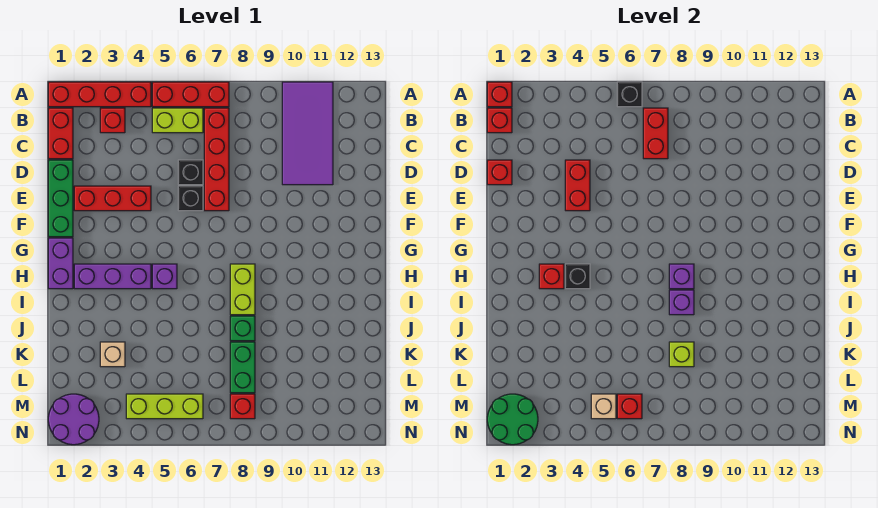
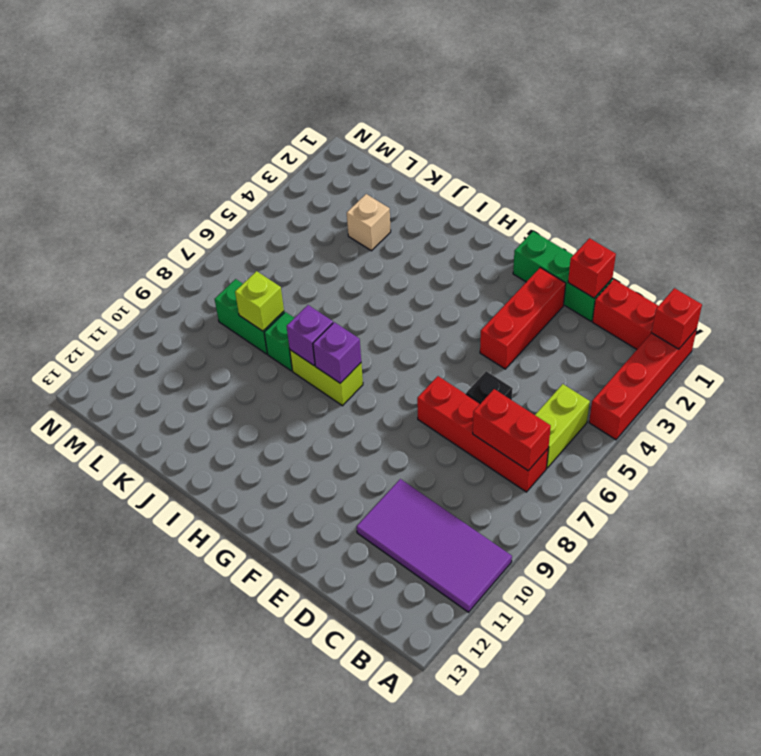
none -> red 1x3 brick [152,82,229,107]
none -> red 1x1 brick [100,108,125,133]
none -> black 1x1 brick [178,186,203,211]
none -> purple 1x2 brick [48,238,73,289]

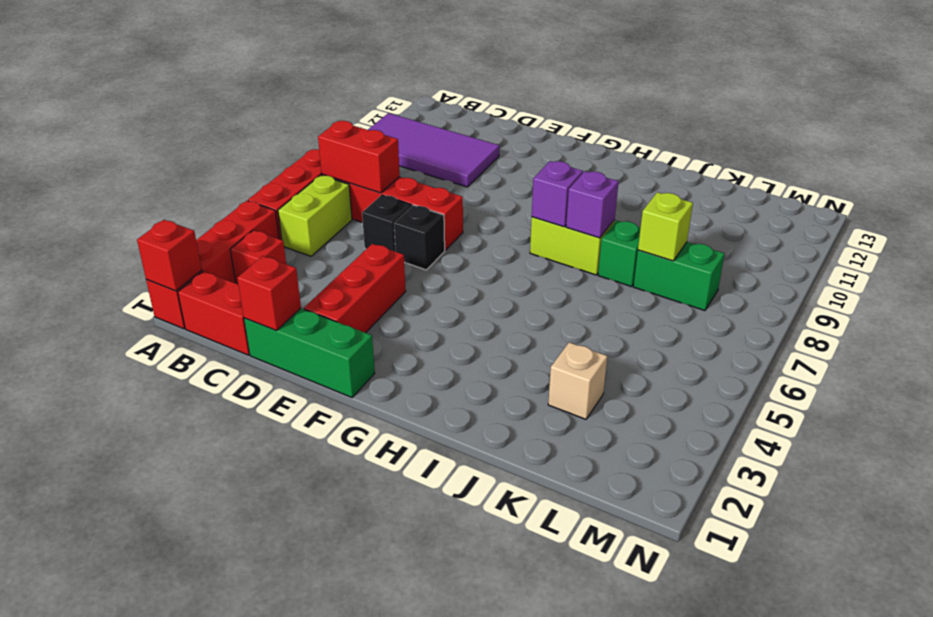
none -> purple 1x2 brick [48,238,73,289]
none -> purple 1x3 brick [74,264,151,289]
none -> purple 1x1 brick [152,264,177,289]
none -> purple 2x2 round brick [48,394,99,445]

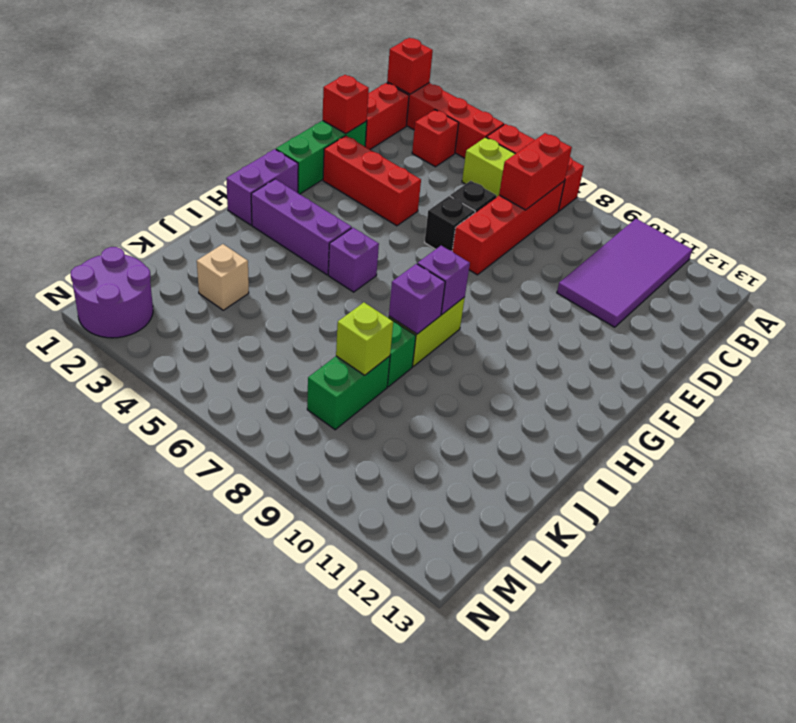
none -> lime 1x3 brick [126,394,203,419]
none -> red 1x1 brick [230,394,255,419]
none -> black 1x1 brick [617,82,642,107]
none -> red 1x1 brick [487,108,512,133]

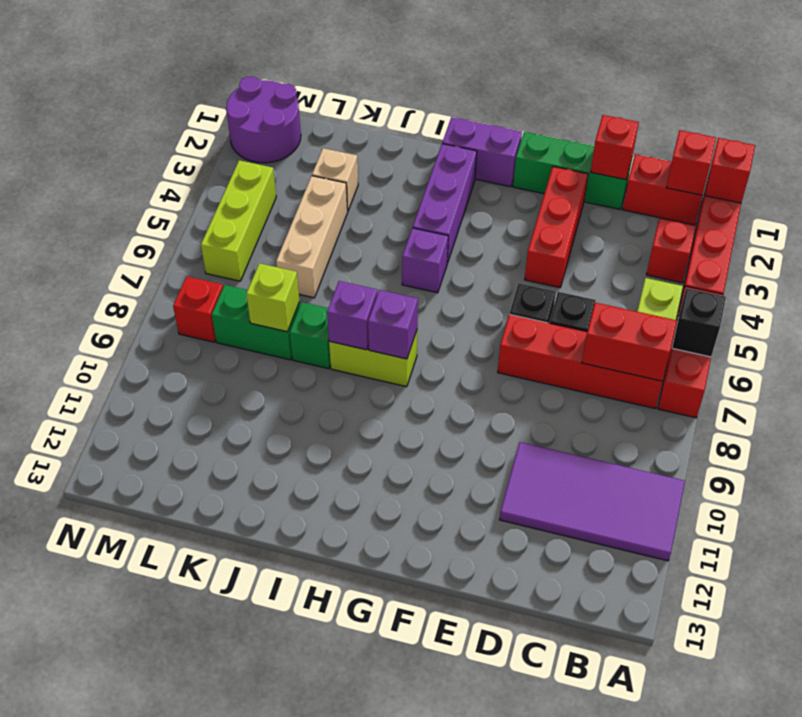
tan 1x3 brick [276,176,348,298] -> none
none -> red 1x2 brick [565,160,590,211]
none -> red 1x1 brick [539,264,564,289]
none -> black 1x1 brick [565,264,590,289]
none -> green 2x2 round brick [487,394,538,445]

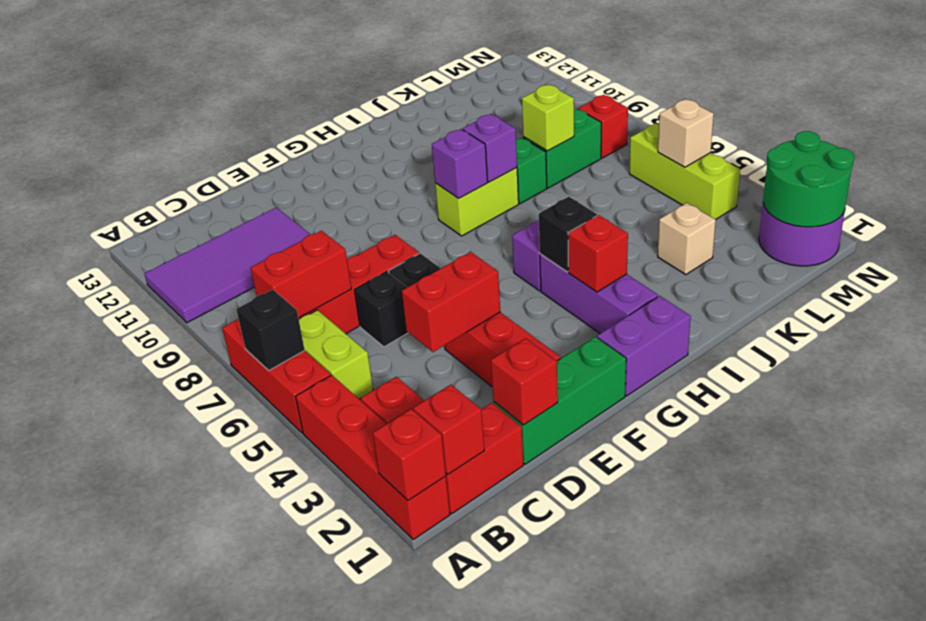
none -> red 1x1 brick [617,394,642,419]

